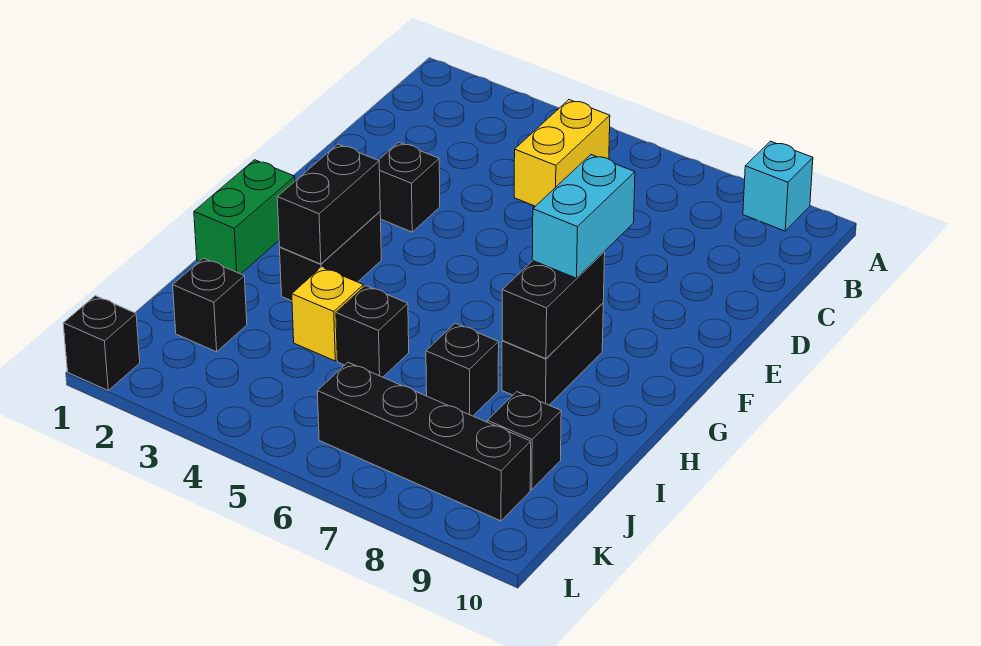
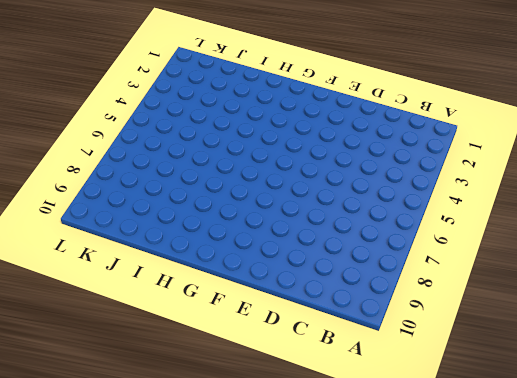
none -> cyan 1x1 brick [743,141,813,231]
none -> yellow 1x2 brick [514,100,610,206]
none -> black 1x1 brick [379,142,440,232]

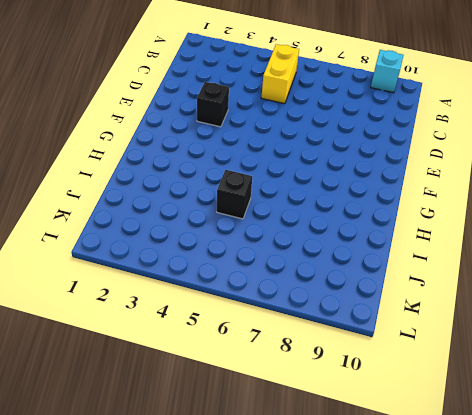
none -> green 1x2 brick [194,160,295,274]
none -> black 1x2 brick [280,212,381,301]
none -> black 1x2 brick [502,303,603,405]

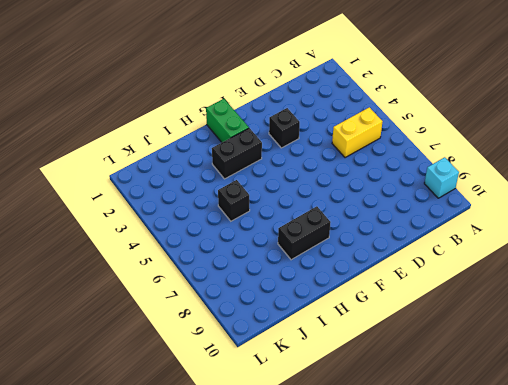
green 1x2 brick [206,99,249,142] -> green 1x2 brick turned to [194,160,295,274]
none -> yellow 1x1 brick [292,267,363,361]
none -> black 1x1 brick [426,323,499,416]
none -> black 1x1 brick [173,258,247,352]

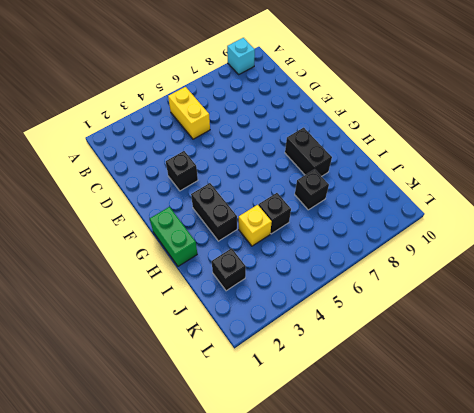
none -> black 1x1 brick [487,392,561,490]
none -> black 1x4 brick [317,363,531,521]
none -> black 1x1 brick [63,296,140,390]

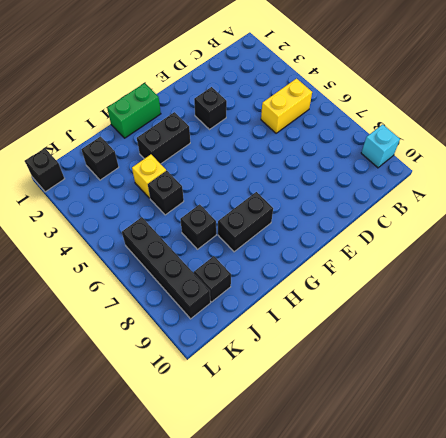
none -> black 1x2 brick [277,144,380,264]
none -> black 1x2 brick [502,252,605,359]
none -> cyan 1x2 brick [532,155,635,278]

